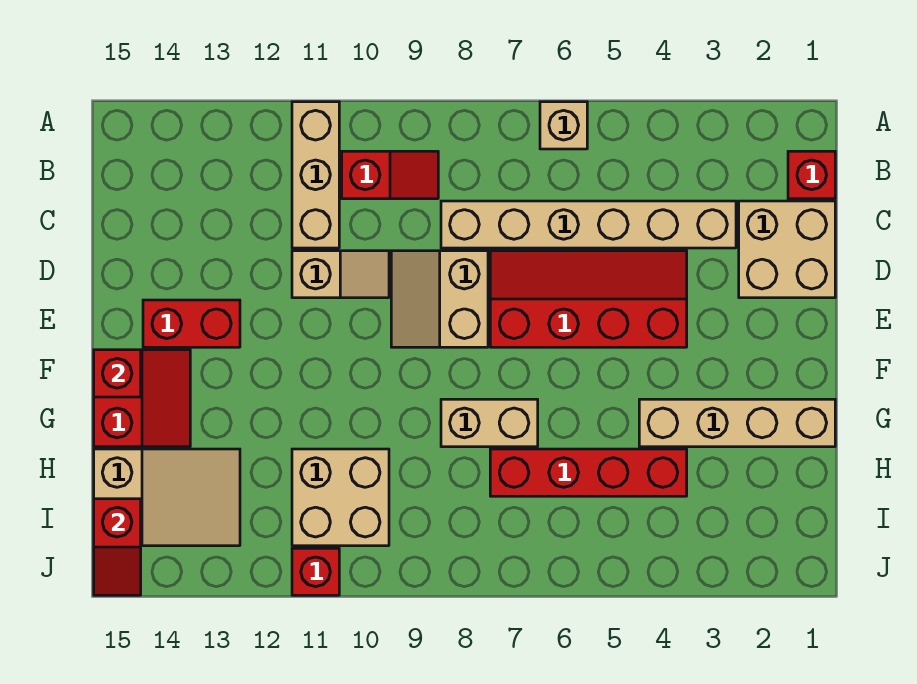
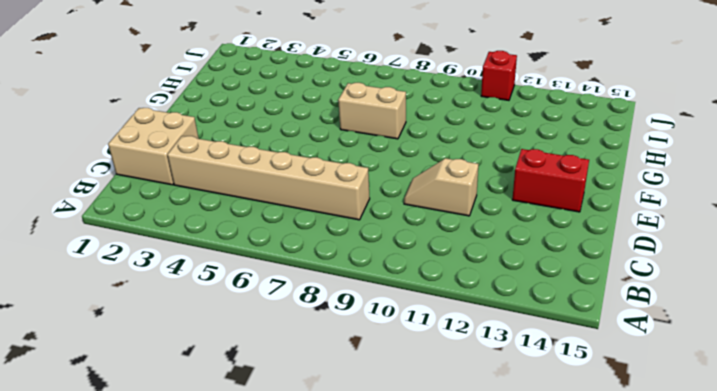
none -> tan 1x1 brick [540,102,587,149]
none -> tan 1x3 brick [292,102,339,248]
none -> red 1x1 brick [788,151,835,199]

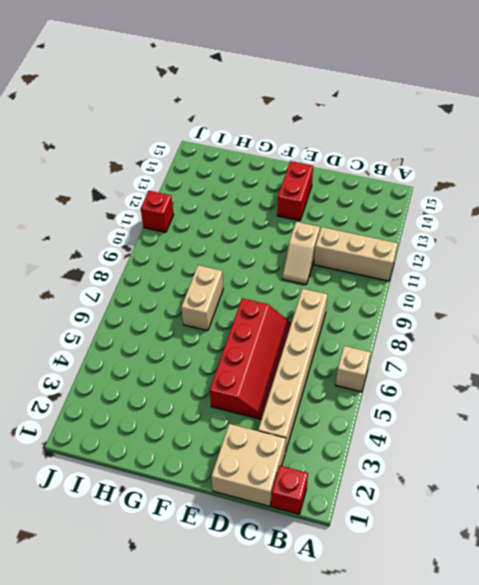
none -> red 1x2 slope [342,151,438,199]
none -> tan 2x2 slope [391,251,488,347]
none -> red 2x2 slope [94,350,190,447]

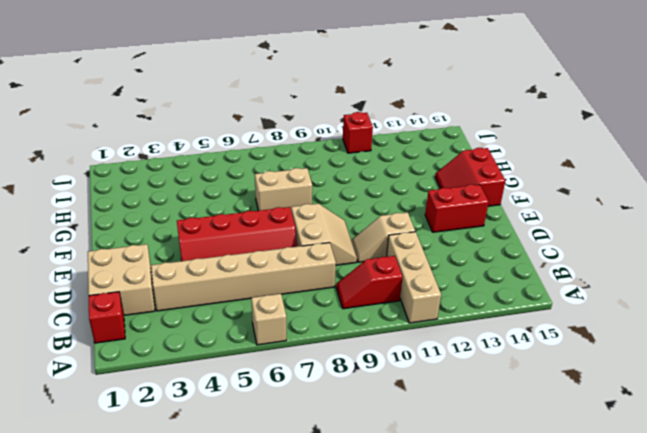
none -> tan 1x4 brick [639,399,835,447]
none -> red 1x4 brick [490,449,687,496]
none -> tan 2x2 brick [292,449,389,546]

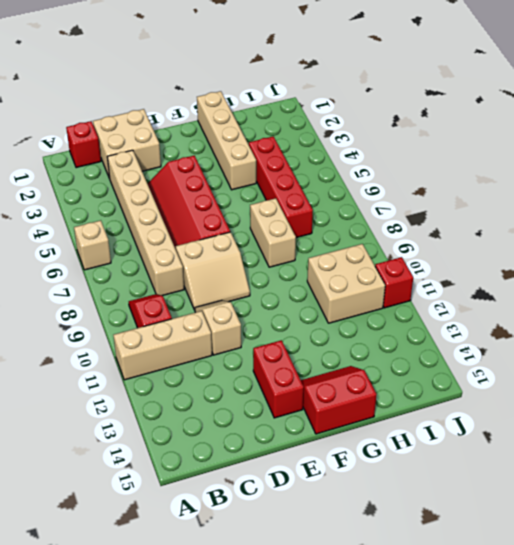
none -> tan 2x3 slope [94,449,240,546]
none -> red 1x1 brick [94,350,141,397]
none -> red 1x2 slope [94,499,141,595]

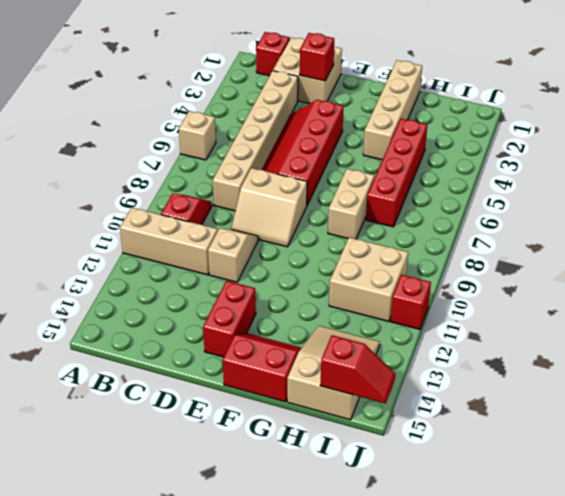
red 1x1 brick [300,33,334,81] -> red 1x1 brick moved to [94,350,141,397]

